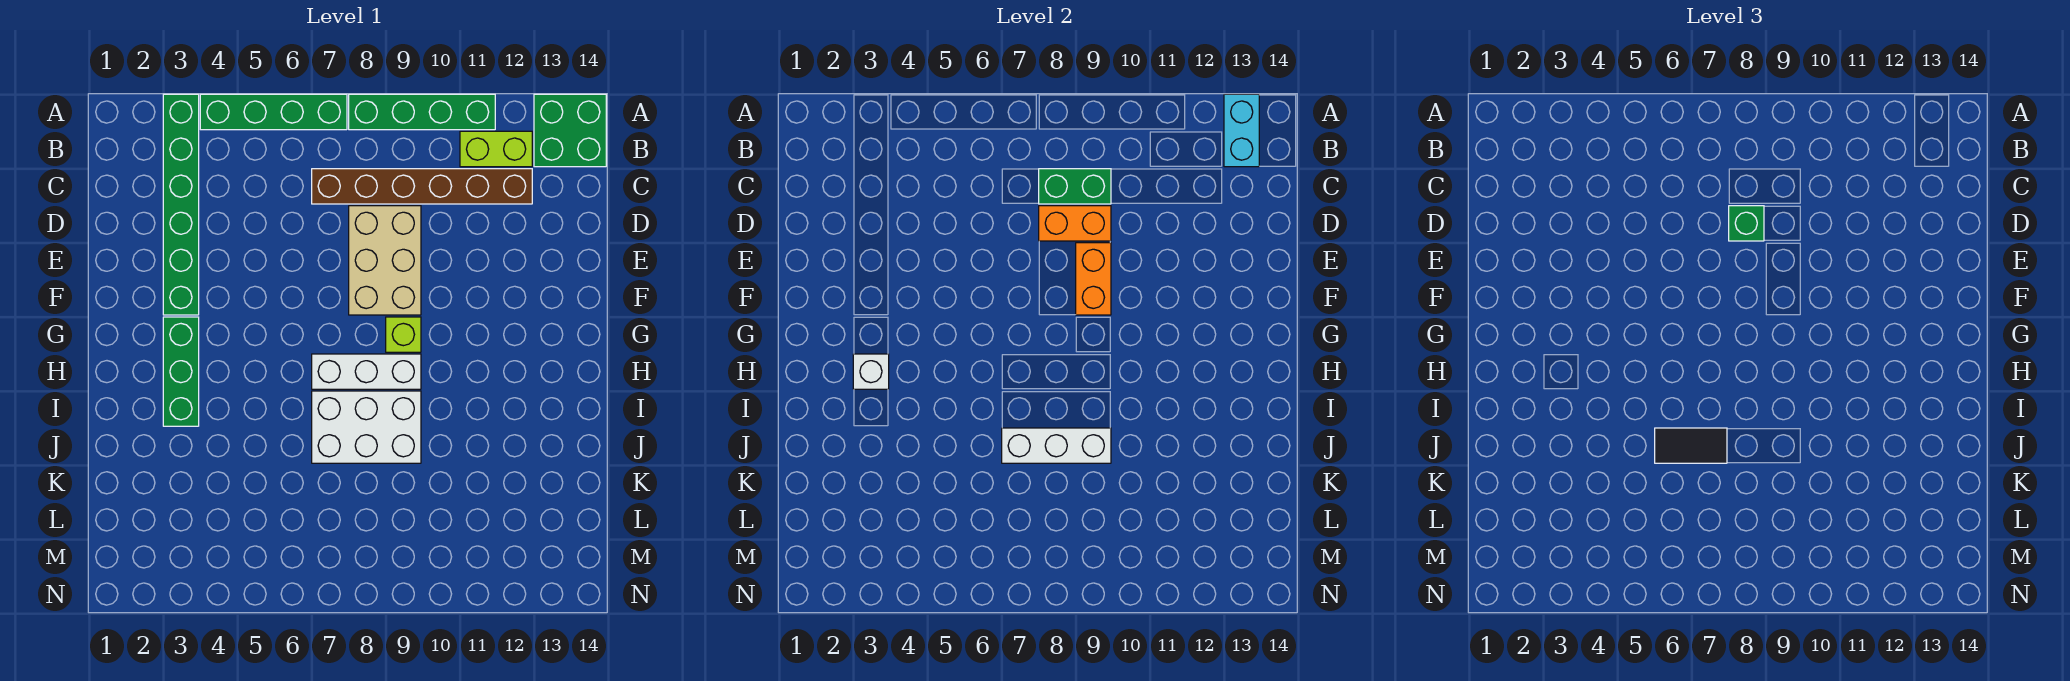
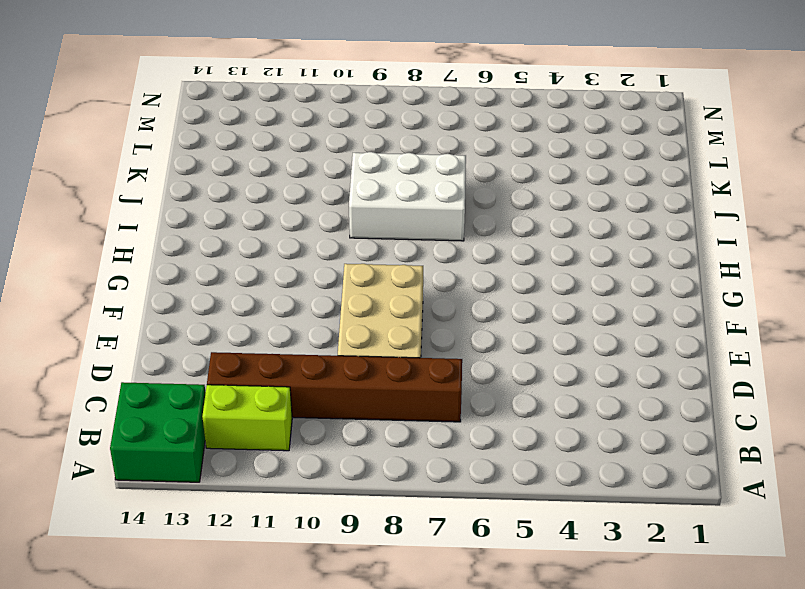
none -> green 1x6 brick [163,94,199,315]
none -> green 1x4 brick [200,94,347,130]
none -> green 1x4 brick [349,94,495,130]

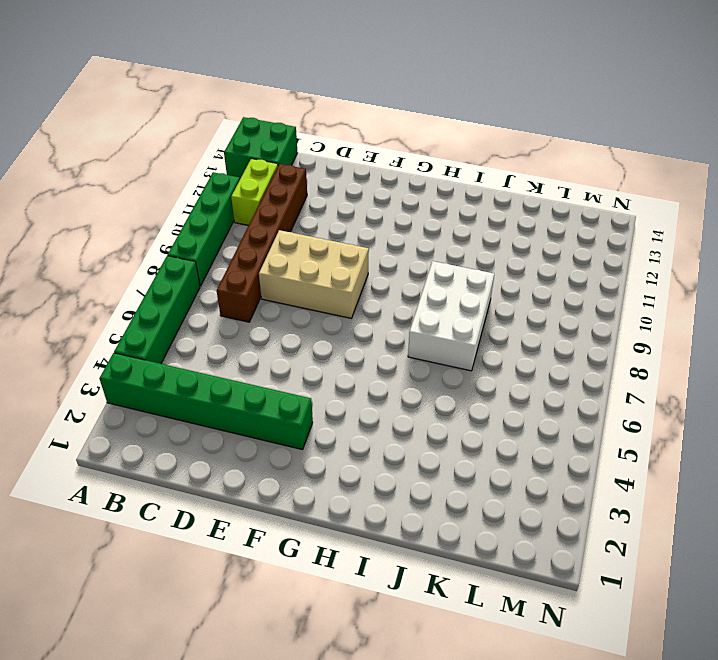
none -> green 1x3 brick [163,317,199,426]
none -> lime 1x1 brick [386,317,421,352]
none -> white 1x3 brick [312,354,421,389]

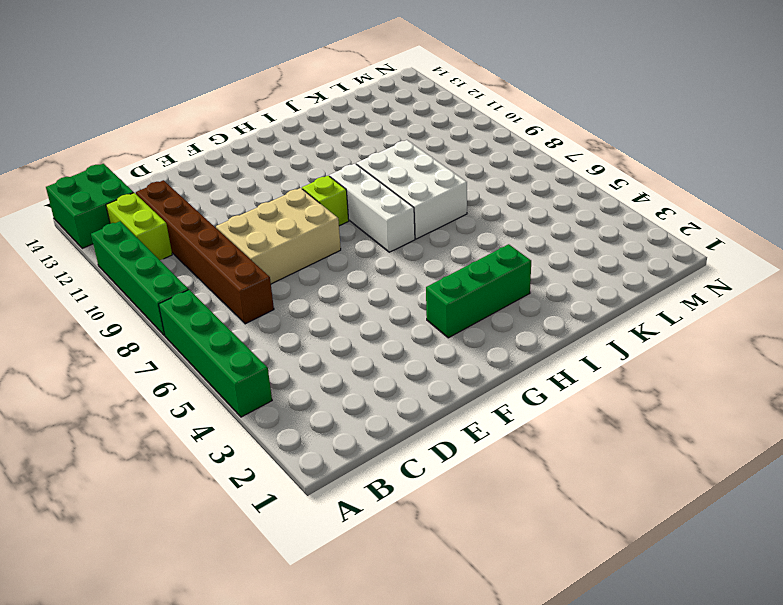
none -> green 1x6 brick [163,94,199,315]
none -> cyan 1x2 brick [1224,94,1259,167]
none -> green 1x2 brick [1039,169,1111,204]

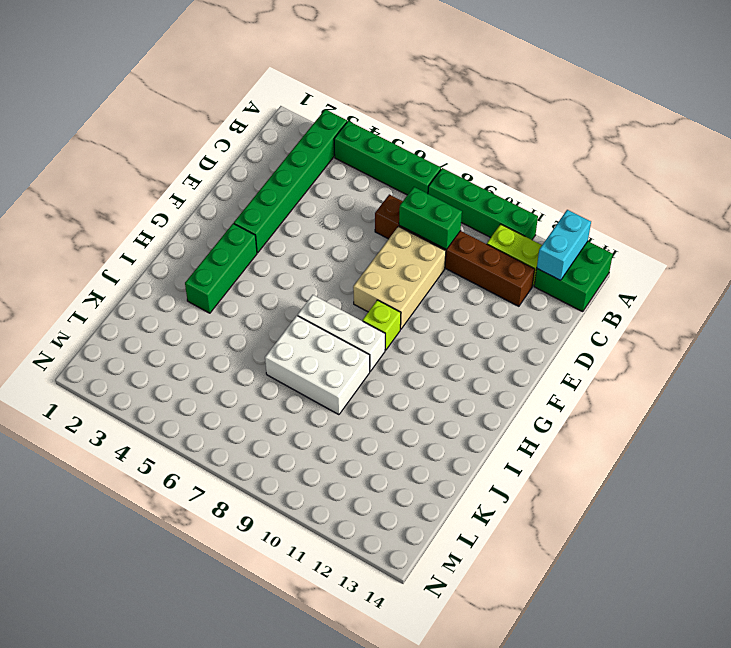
none -> orange 1x2 brick [1039,206,1111,241]
none -> orange 1x2 brick [1076,243,1111,315]
none -> white 1x1 brick [853,354,889,389]

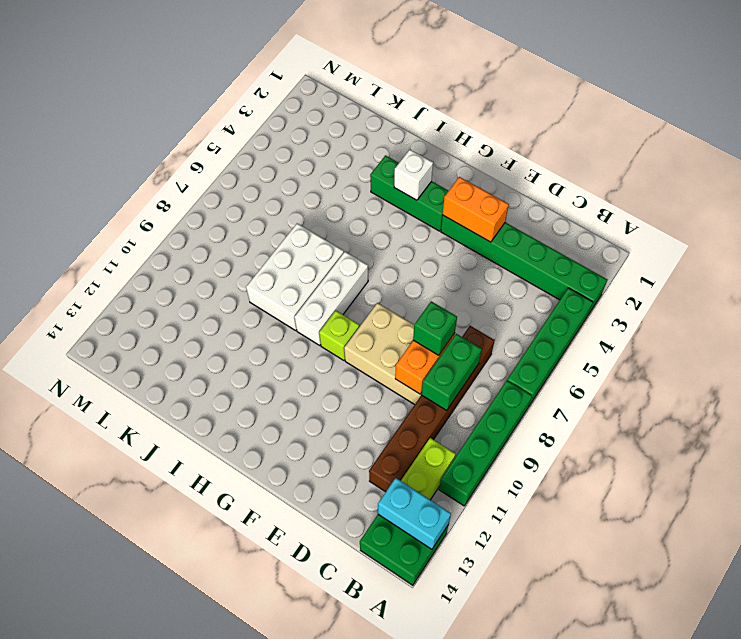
orange 1x2 brick [443,177,509,242] -> orange 1x2 brick moved to [1076,243,1111,315]
none -> white 1x3 brick [1002,428,1111,463]
none -> black 1x2 tile [1655,428,1727,463]

